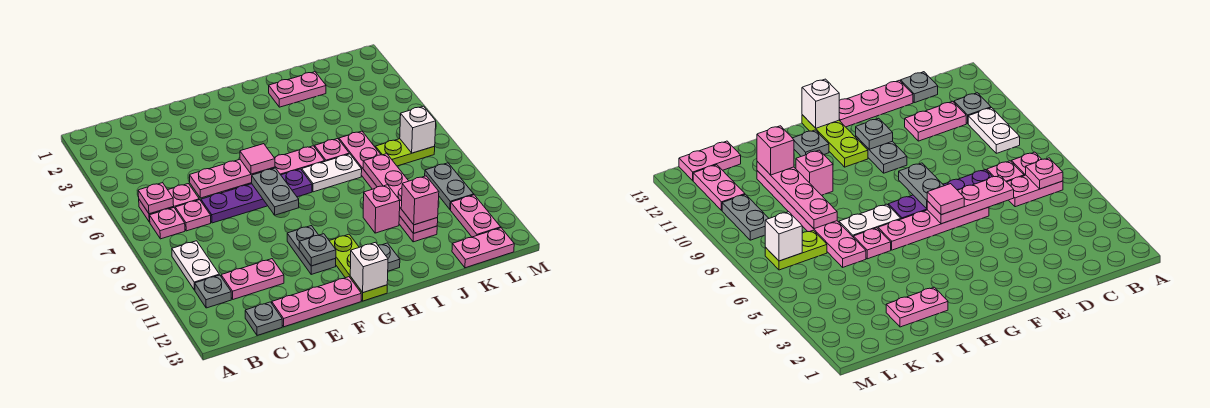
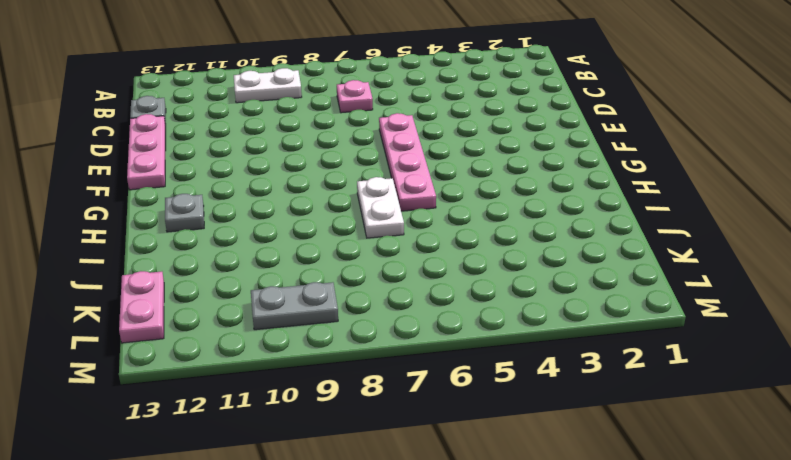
none -> pink 1x2 plate [139,184,199,222]
none -> pink 1x1 plate [150,208,185,239]
none -> grey 1x1 plate [195,275,231,308]
none -> pink 1x2 plate [221,259,284,299]

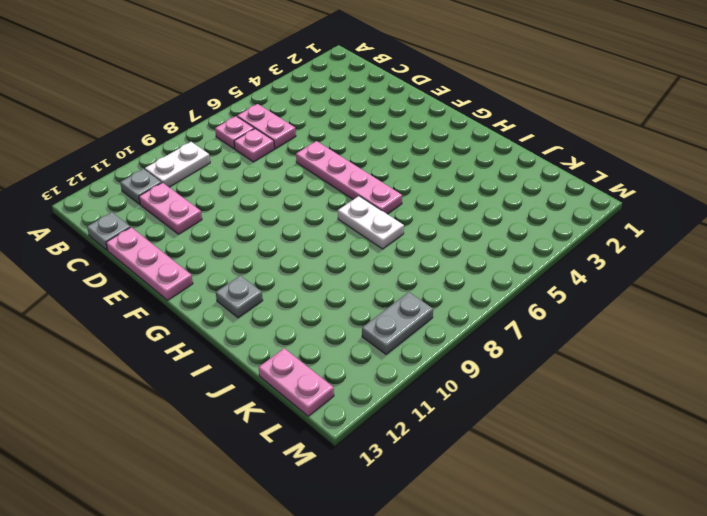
none -> purple 1x4 plate [201,169,312,223]
none -> grey 1x2 plate [287,226,336,274]
none -> lime 1x3 plate [329,234,387,301]
none -> pink 1x2 plate [269,72,326,107]

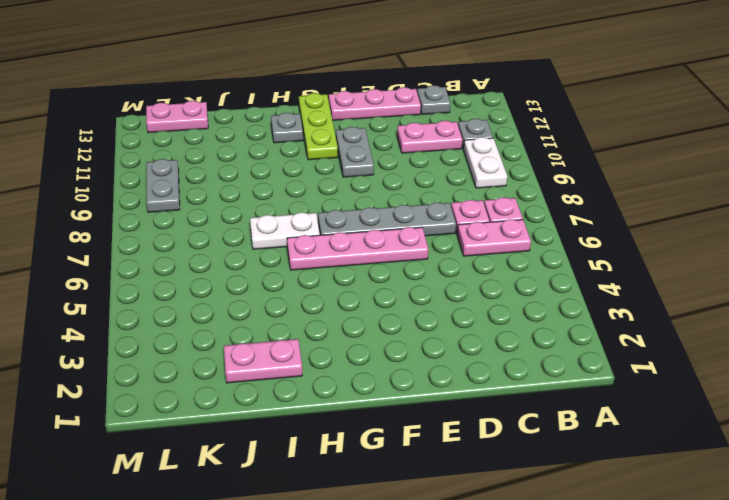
grey 1x4 plate [318,202,456,236] -> purple 1x4 plate [201,169,312,223]
none -> pink 1x1 plate [315,139,349,161]
none -> pink 1x1 brick [363,185,400,233]
none -> pink 1x6 plate [339,131,437,242]
none -> lime 1x2 plate [376,139,435,166]

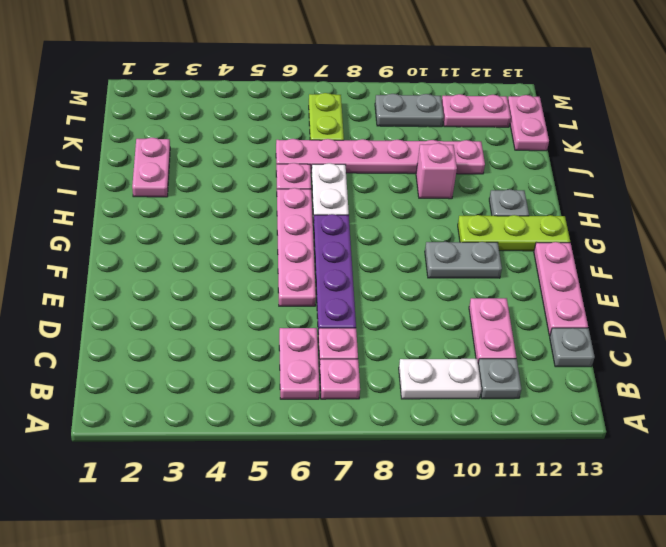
none -> pink 1x1 plate [138,183,174,214]
none -> pink 1x3 plate [190,160,275,198]
none -> grey 1x2 plate [252,168,299,215]
none -> grey 1x1 plate [299,234,336,266]

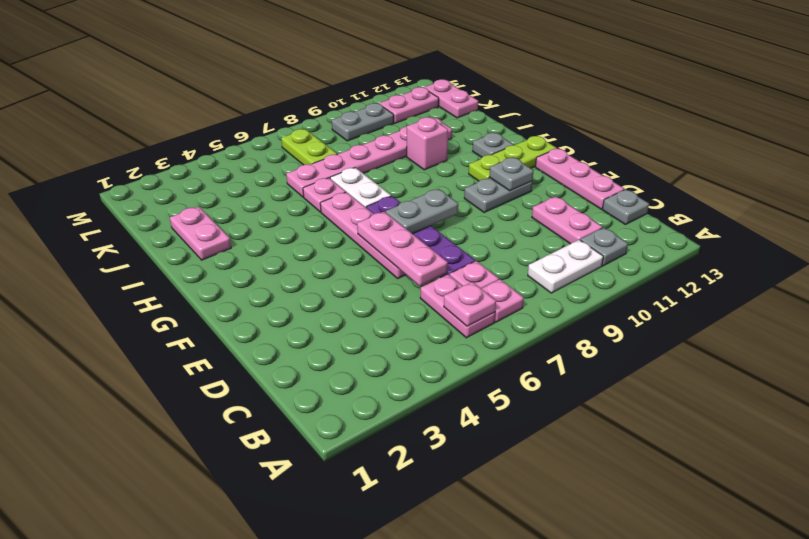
none -> white 1x1 brick [350,242,388,293]
none -> pink 1x4 plate [363,154,438,233]
none -> white 1x1 brick [400,106,436,153]
none -> pink 1x1 tile [240,144,275,174]

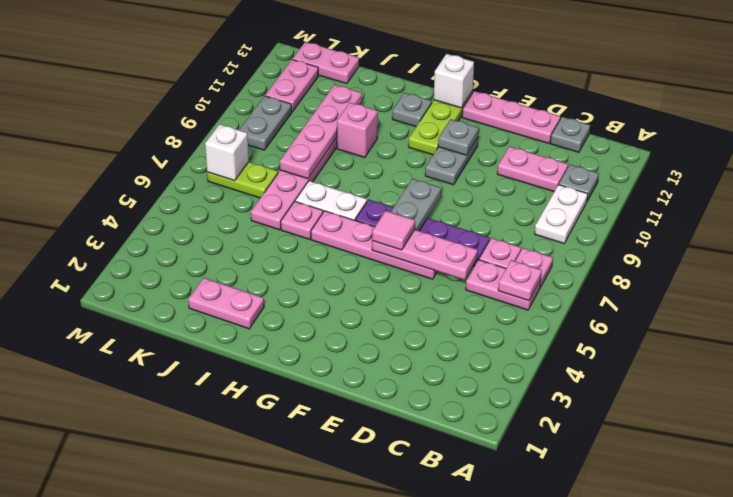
none -> pink 1x1 brick [401,176,439,225]

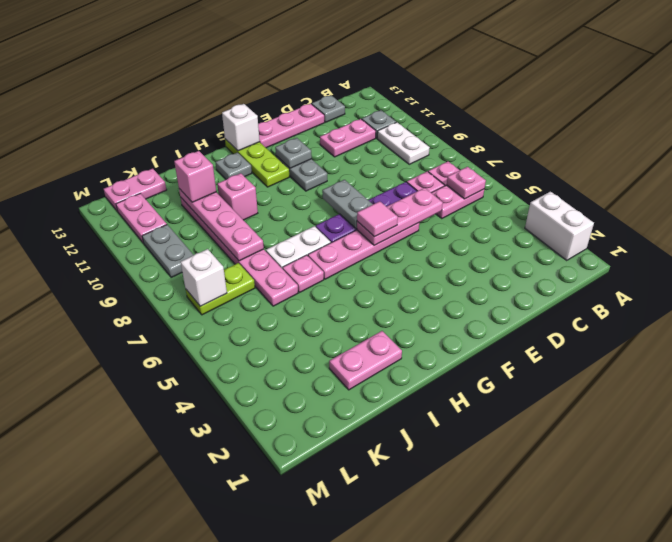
white 1x2 brick [525,192,594,261] -> none

